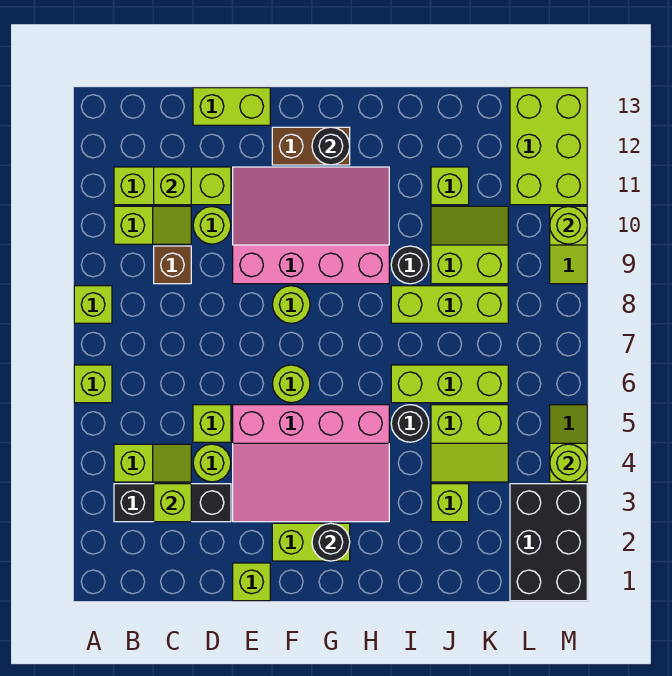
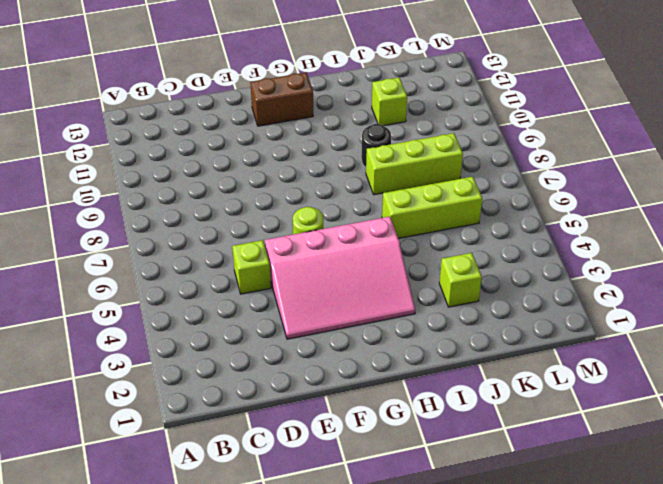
none -> lime 1x1 brick [74,365,112,403]
none -> lime 1x1 brick [74,286,112,323]
none -> black 1x3 brick [114,484,231,522]
none -> lime 1x2 slope [114,444,191,482]

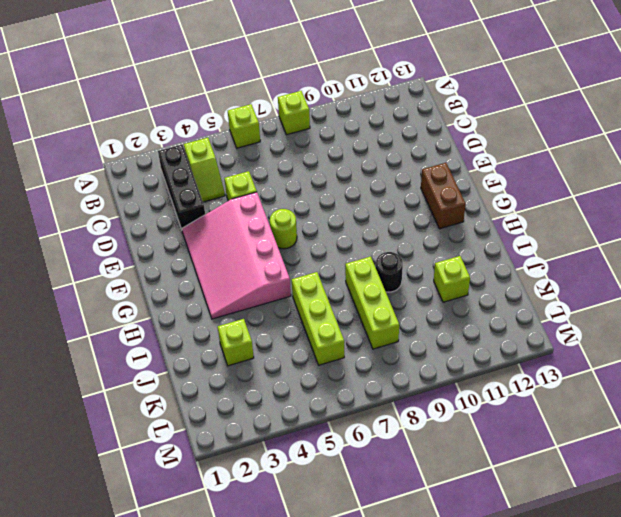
none -> lime 1x2 slope [114,206,191,244]
none -> lime 1x3 brick [114,167,231,205]
none -> brown 1x1 brick [154,246,191,284]
none -> lime 1x1 round brick [193,444,231,482]

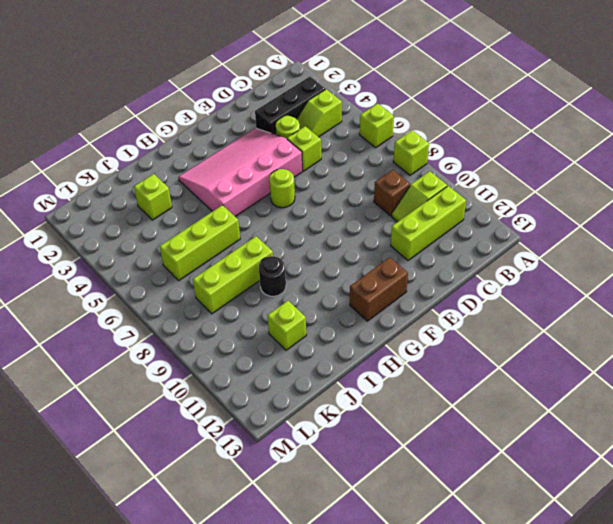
none -> lime 1x1 round brick [193,207,231,244]
none -> lime 1x2 brick [193,88,270,125]
none -> lime 1x1 brick [233,563,270,601]
none -> pink 3x4 slope [233,167,389,284]

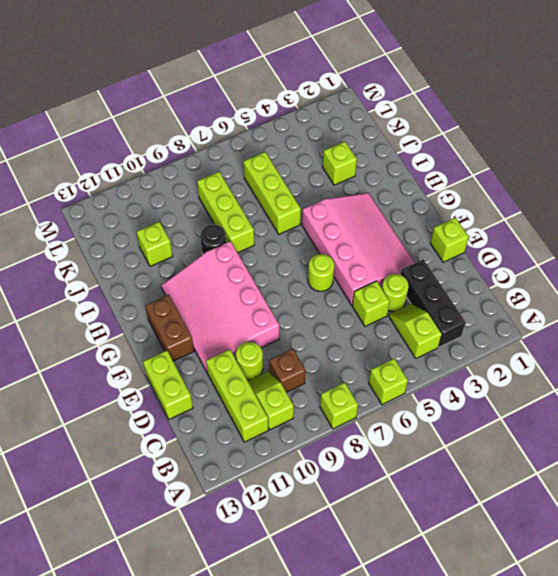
none -> lime 1x2 brick [272,523,350,561]
none -> lime 1x1 round brick [272,286,310,323]
none -> black 1x1 round brick [391,405,429,442]
none -> lime 2x2 slope [431,405,508,482]

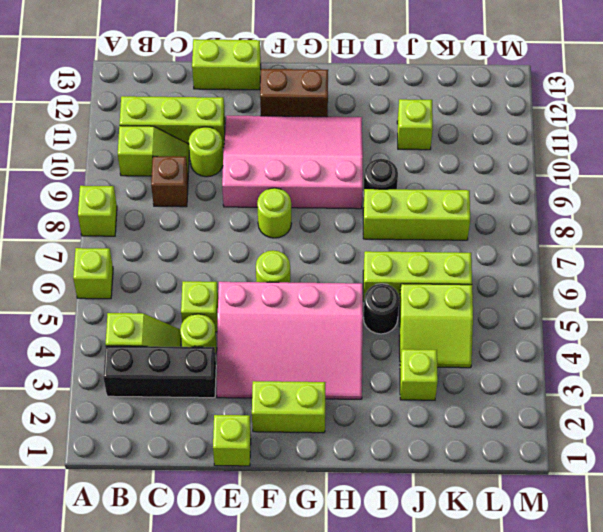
none -> lime 2x2 slope [431,206,508,284]
none -> black 2x3 brick [510,484,587,601]
none -> lime 2x3 brick [510,88,587,205]
none -> lime 1x2 slope [550,405,587,482]

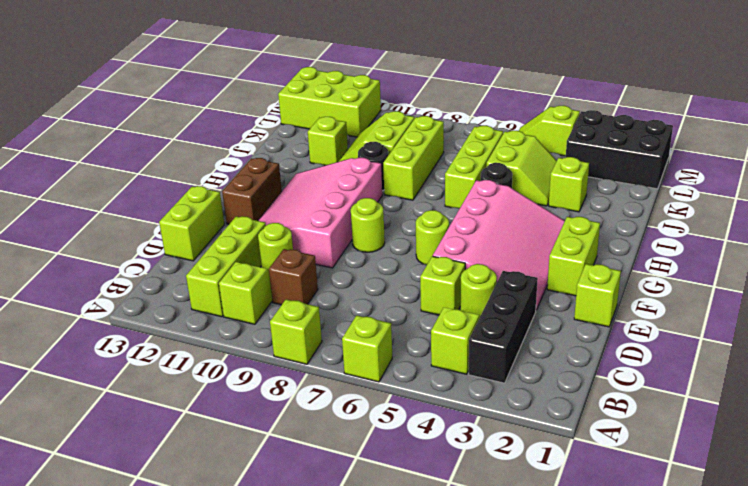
none -> lime 1x2 slope [550,206,587,284]
none -> lime 1x1 brick [154,484,191,522]
none -> lime 1x1 brick [154,167,191,205]
none -> black 1x1 round brick [312,523,350,561]

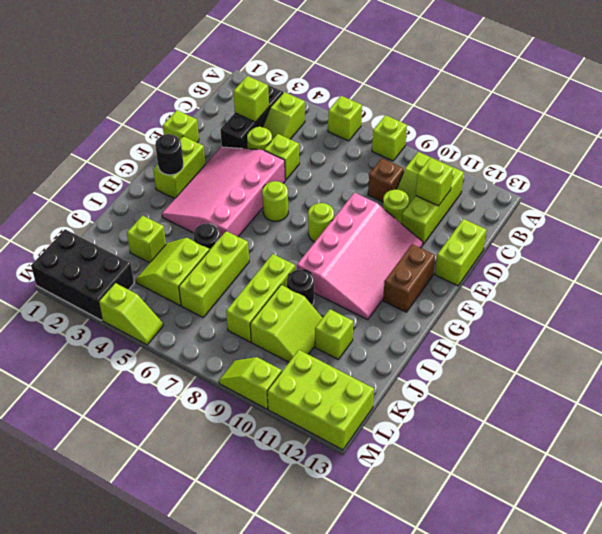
none -> black 1x1 round brick [312,127,350,165]
none -> lime 1x1 round brick [550,444,587,482]
none -> lime 1x1 round brick [550,206,587,244]

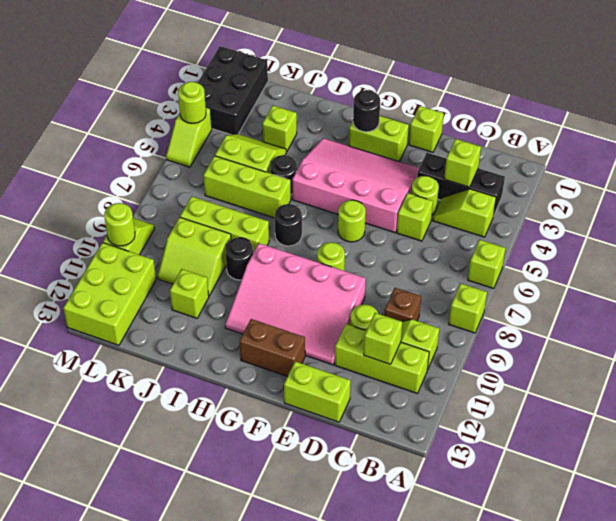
black 1x1 round brick [275,204,302,246] -> black 1x1 round brick moved to [312,127,350,165]

